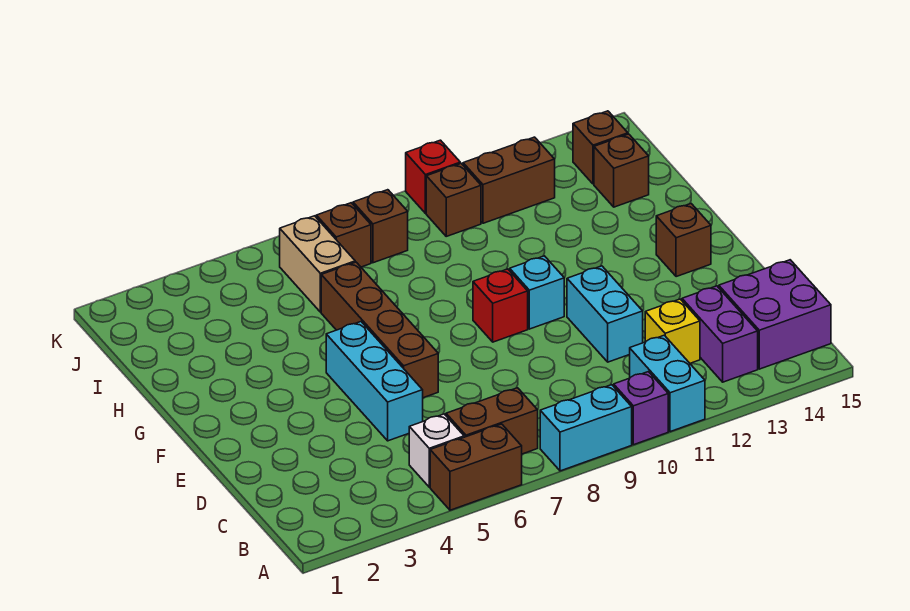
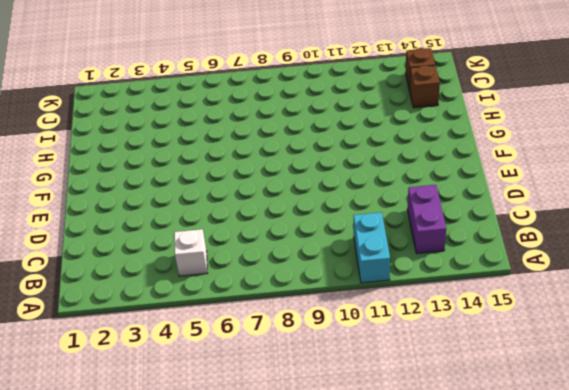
none -> brown 1x2 brick [430,424,522,510]
none -> cyan 1x2 brick [540,385,632,471]
none -> purple 1x1 brick [614,372,668,445]

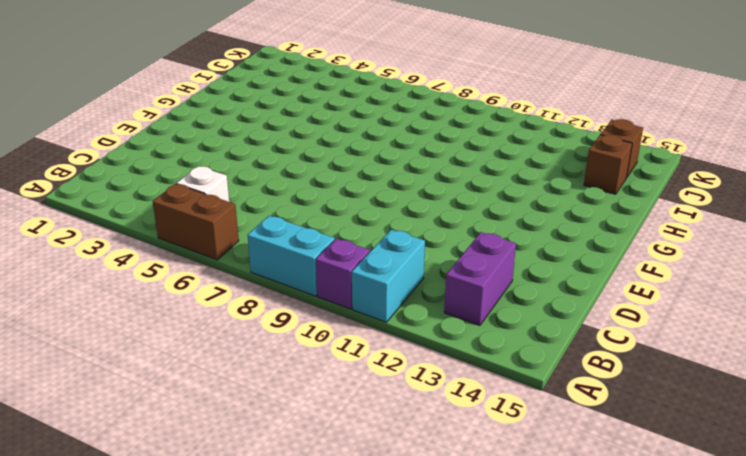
none -> brown 1x2 brick [446,388,538,454]
none -> purple 2x2 brick [719,260,831,369]
none -> yellow 1x1 brick [645,299,700,363]

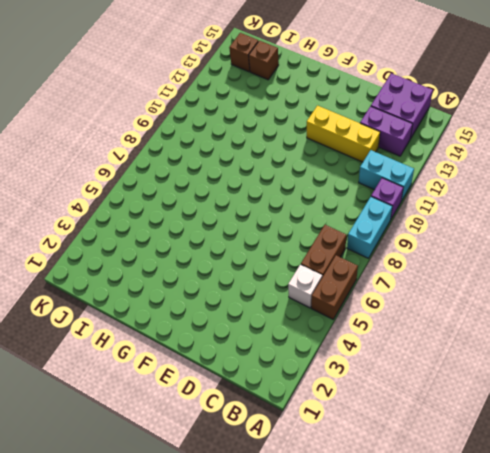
yellow 1x3 brick [307,106,380,162] -> yellow 1x1 brick [645,299,700,363]
none -> cyan 1x3 brick [326,322,423,441]
none -> cyan 1x2 brick [567,266,643,362]
none -> brown 1x4 brick [321,262,438,398]

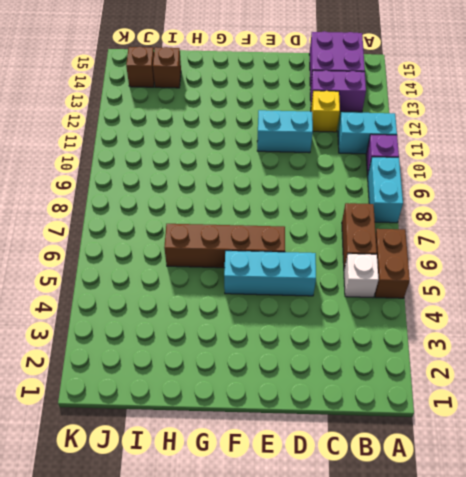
none -> red 1x1 brick [473,269,528,342]
none -> cyan 1x1 brick [510,256,564,329]
none -> brown 1x1 brick [656,204,711,277]

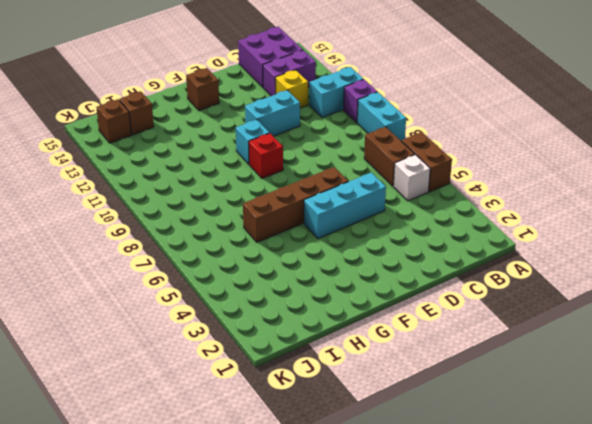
none -> tan 1x2 brick [280,216,355,312]
none -> brown 1x1 brick [316,203,371,267]
none -> brown 1x1 brick [353,190,408,263]

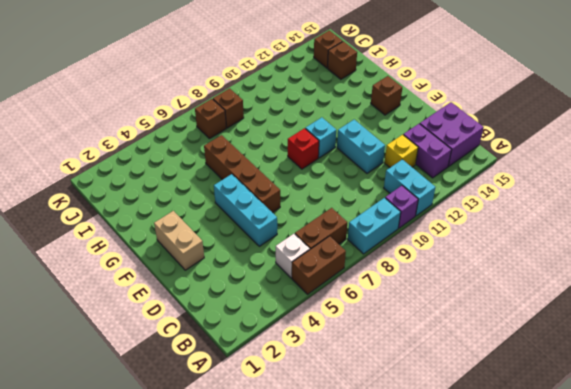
tan 1x2 brick [154,211,204,270] -> tan 1x2 brick moved to [280,216,355,312]
none -> brown 1x1 brick [426,163,481,236]
none -> brown 1x2 brick [463,137,555,223]
none -> red 1x1 brick [406,140,460,213]

